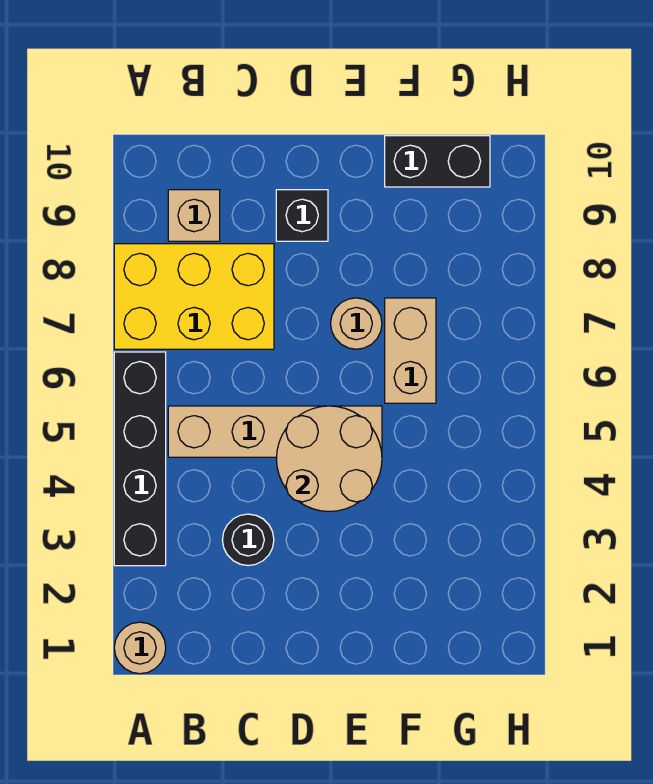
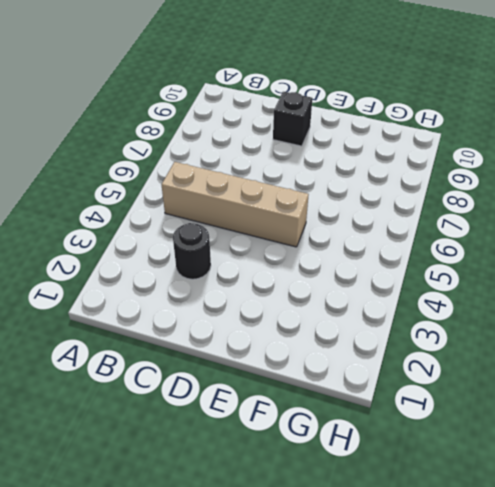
none -> tan 1x1 round brick [114,622,166,674]
none -> black 1x4 brick [114,352,166,566]

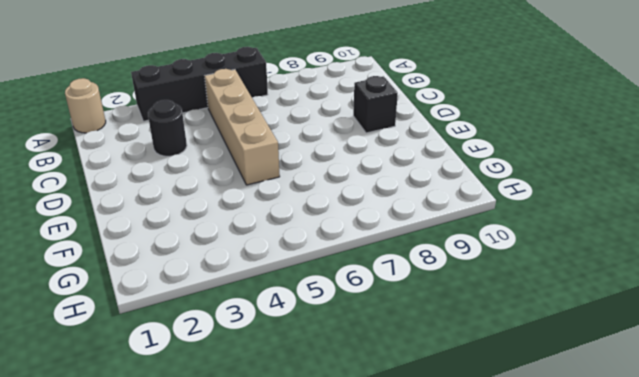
none -> yellow 2x3 brick [114,244,274,349]
none -> tan 1x1 brick [168,190,220,241]

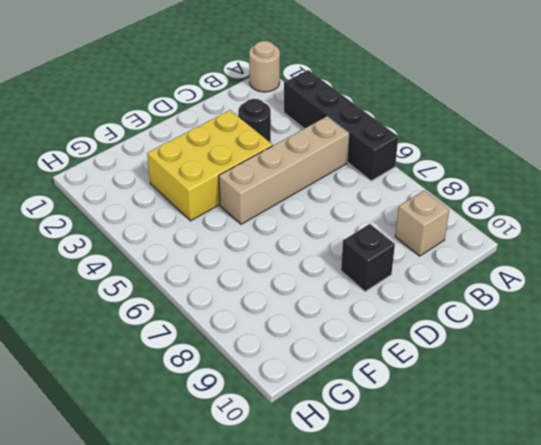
yellow 2x3 brick [147,110,273,221] -> yellow 2x3 brick moved to [114,244,274,349]
none -> tan 1x1 round brick [331,298,382,349]
none -> tan 1x2 brick [385,298,436,403]

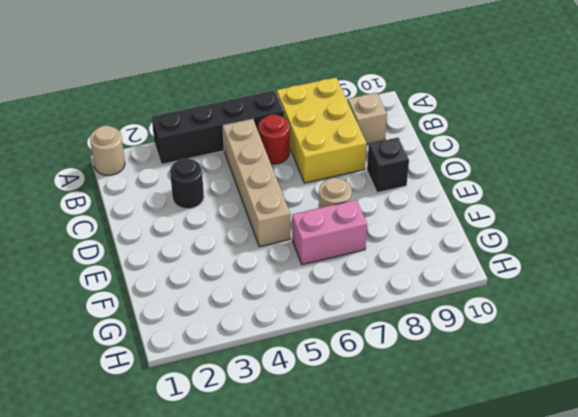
red 1x1 round brick [258,114,290,164] -> none
pink 1x2 brick [292,200,367,265] -> tan 1x2 brick [385,298,436,403]
none -> black 1x2 brick [385,136,490,187]
none -> tan 2x2 round brick [277,406,382,511]

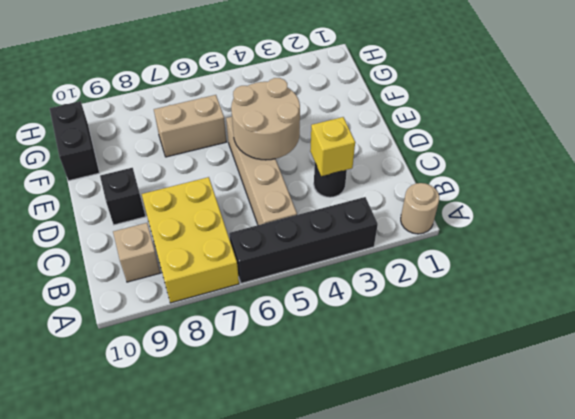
yellow 1x1 brick [310,117,355,176] -> none
none -> tan 1x1 round brick [331,298,382,349]

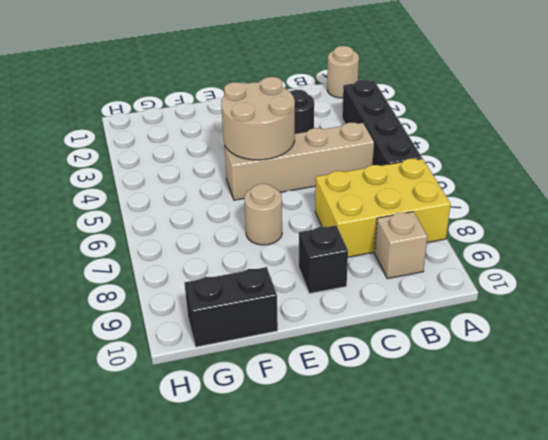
none -> tan 1x2 brick [385,298,436,403]

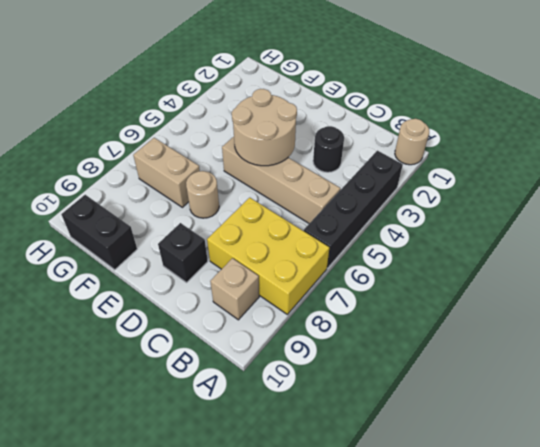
tan 1x2 brick [133,138,200,207] -> tan 1x2 brick turned to [385,298,436,403]

